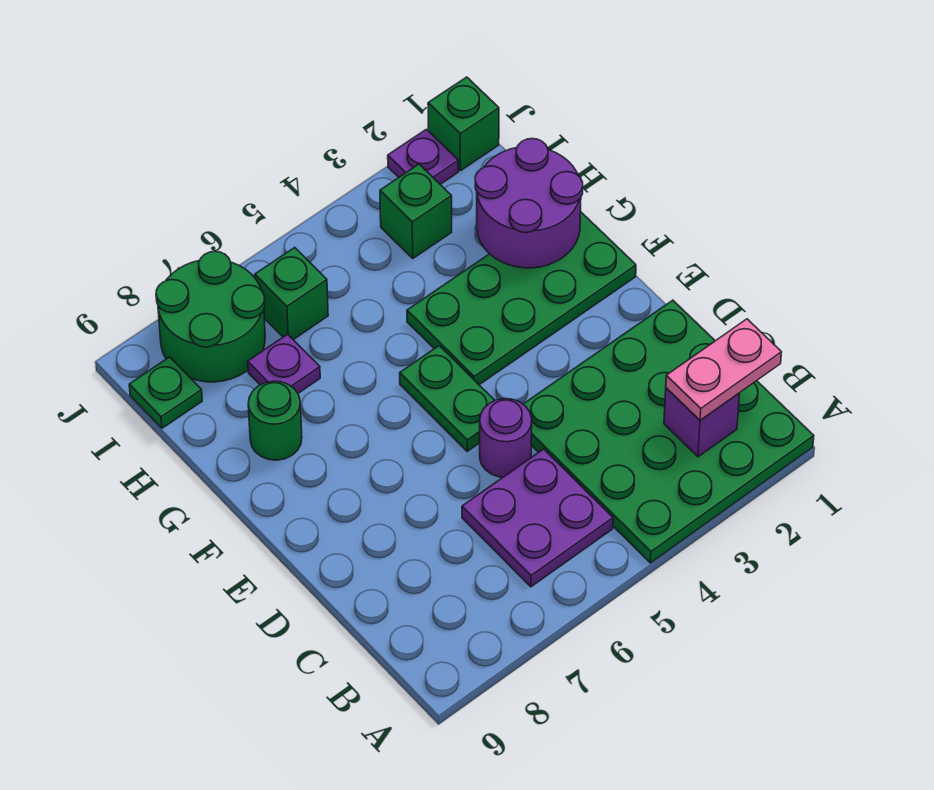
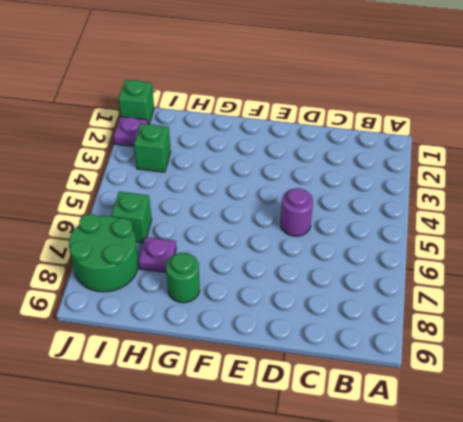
none -> green 4x4 plate [523,300,814,563]
none -> purple 2x2 plate [462,449,613,587]
none -> green 1x2 plate [400,346,495,451]

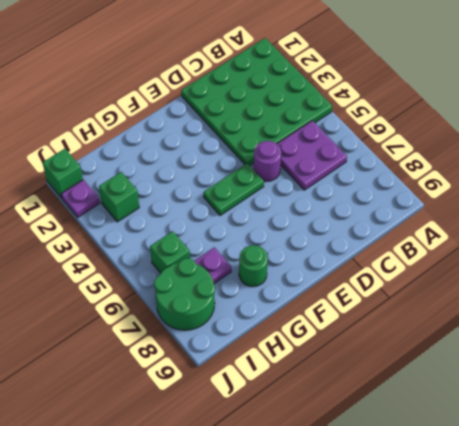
none -> green 2x4 plate [407,212,636,385]
none -> green 1x1 plate [129,357,202,428]
none -> purple 1x1 brick [664,388,739,457]

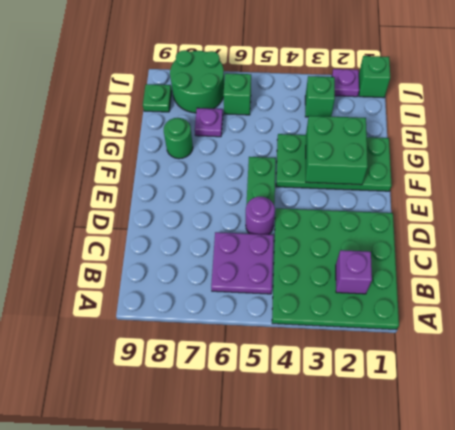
green 2x2 brick [306,116,368,185] -> purple 2x2 round brick [475,139,583,268]
none -> pink 1x2 plate [666,319,782,420]

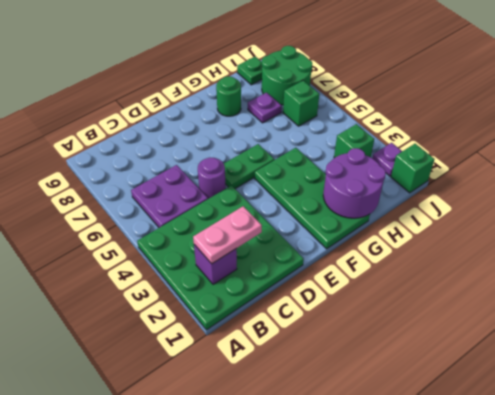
pink 1x2 plate [193,206,262,264] -> pink 1x2 plate turned to [666,319,782,420]

